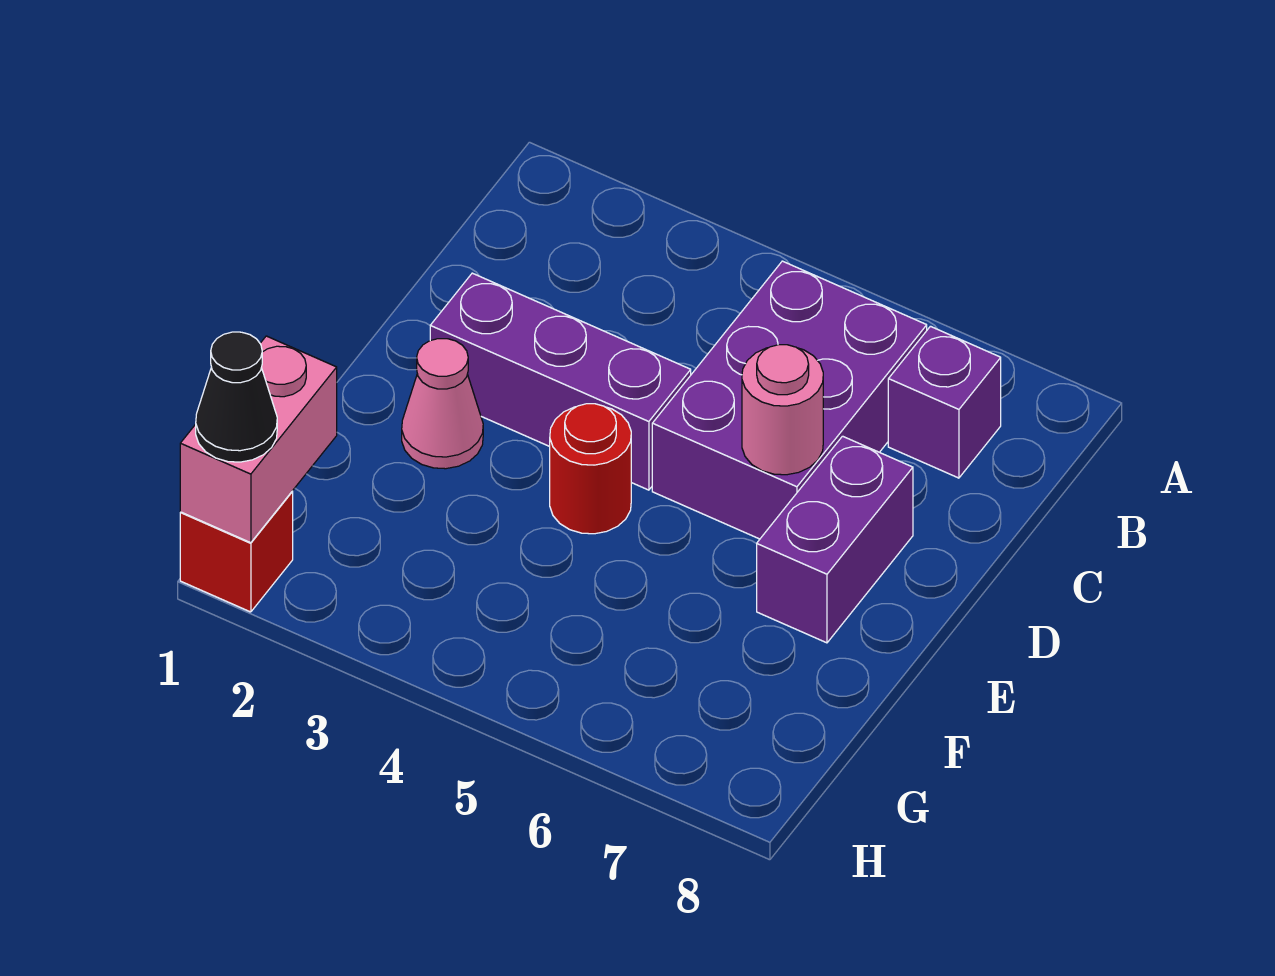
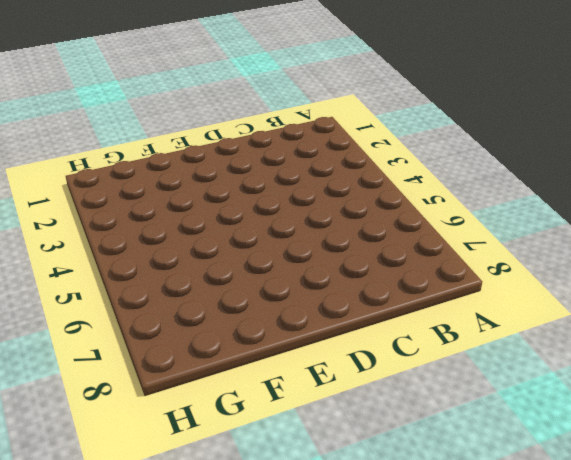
none -> purple 2x3 brick [652,261,927,539]
none -> purple 1x1 brick [888,326,1001,478]

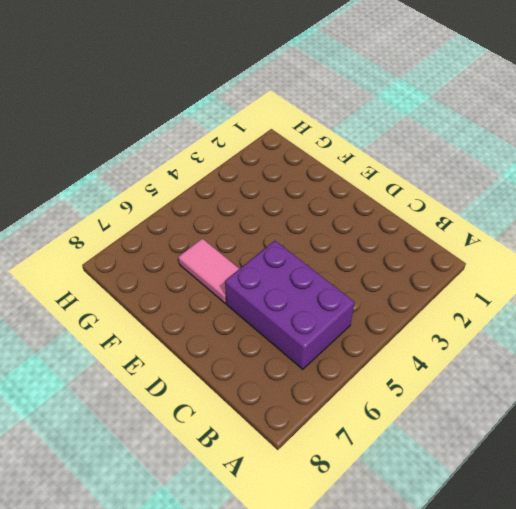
pink 1x2 tile [178,238,239,303] -> none
none -> purple 1x1 brick [888,326,1001,478]
none -> purple 1x3 brick [430,273,691,490]

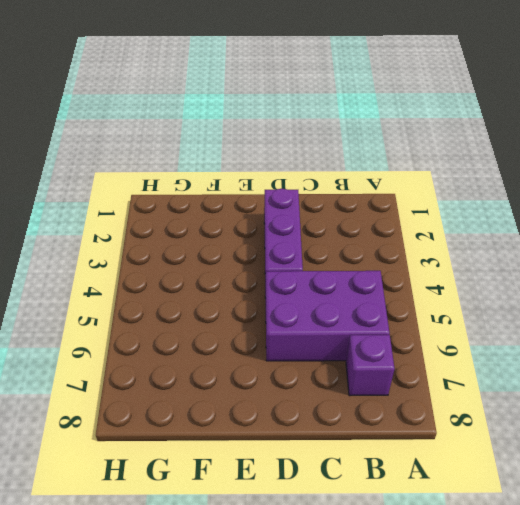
none -> purple 1x2 brick [757,436,913,643]
none -> pink 1x1 cone [402,339,483,469]

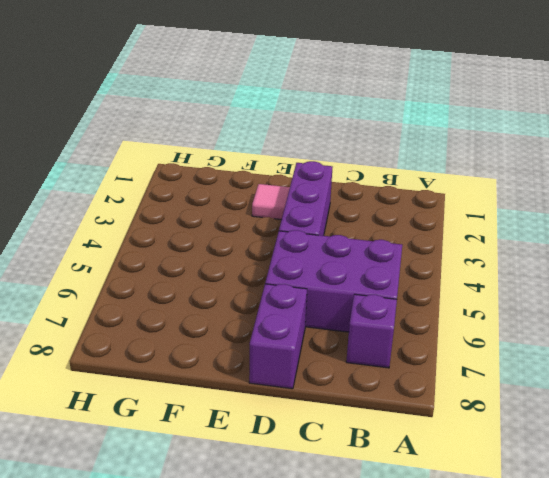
purple 1x2 brick [249,284,307,389] -> purple 1x2 brick turned to [757,436,913,643]
pink 1x1 tile [252,184,290,220] -> pink 1x1 cone [402,339,483,469]
none -> red 1x1 round brick [550,404,631,534]
none -> red 1x1 brick [180,491,293,612]

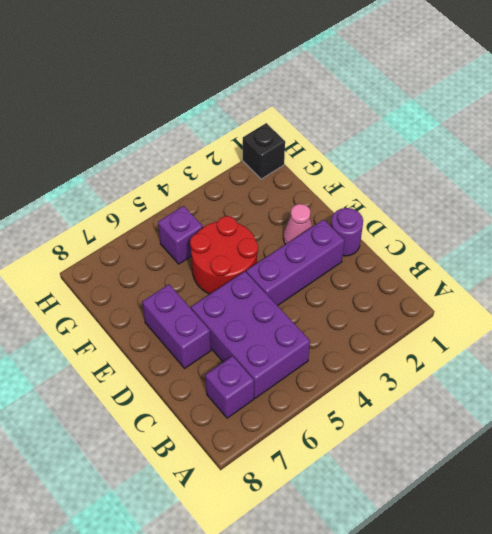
purple 1x1 round brick [331,208,363,256] -> none
red 2x2 round brick [190,216,258,294] -> red 1x1 round brick [550,404,631,534]
purple 1x1 brick [158,206,203,264] -> none
black 1x1 brick [243,123,285,179] -> red 1x1 brick [180,491,293,612]
none -> pink 1x1 round brick [742,345,823,475]
none -> pink 1x2 brick [180,336,337,543]

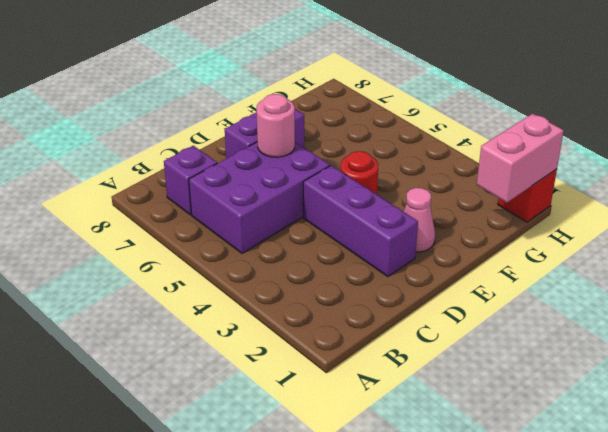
none -> black 1x1 cone [196,332,277,462]

